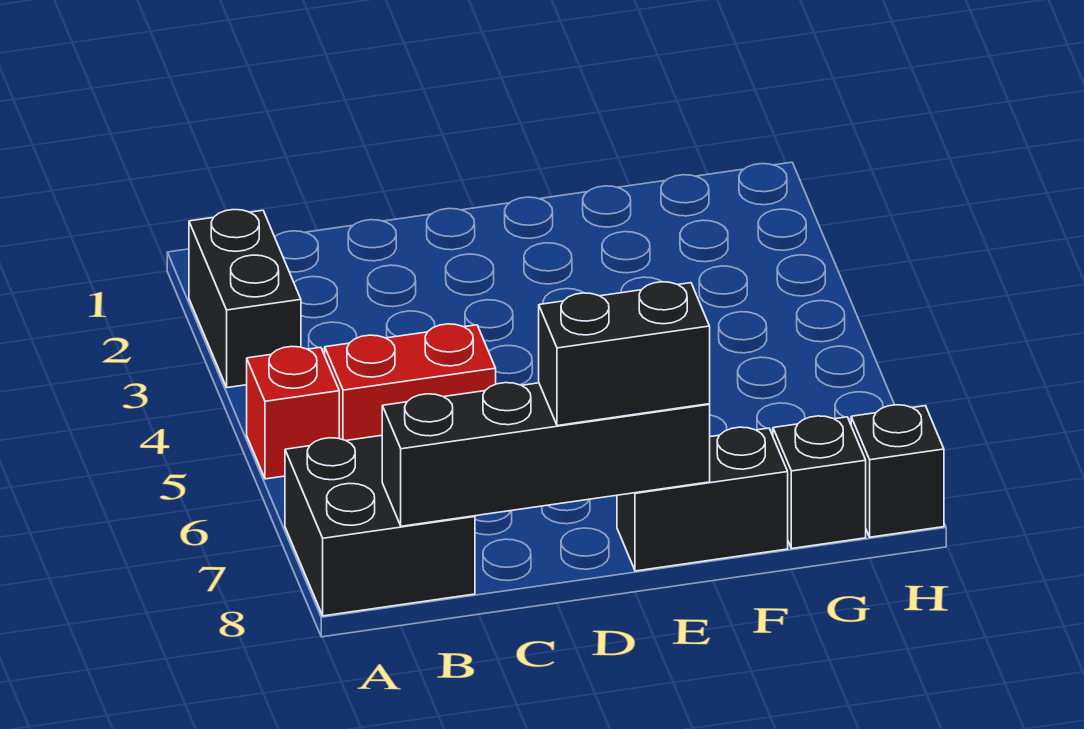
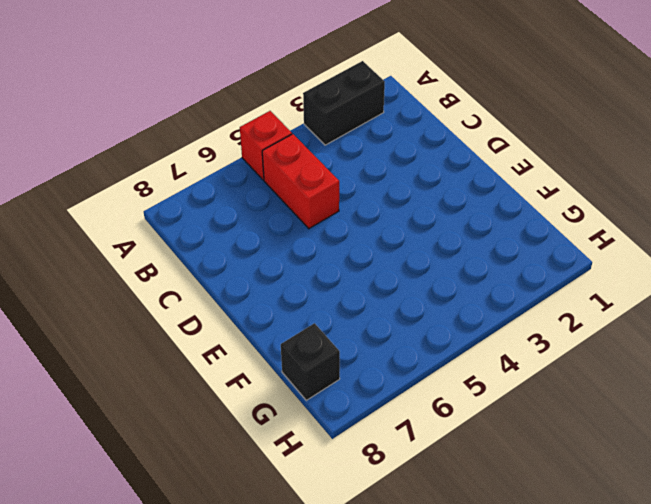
none -> black 2x2 brick [285,435,475,616]
none -> black 1x2 brick [617,427,788,571]

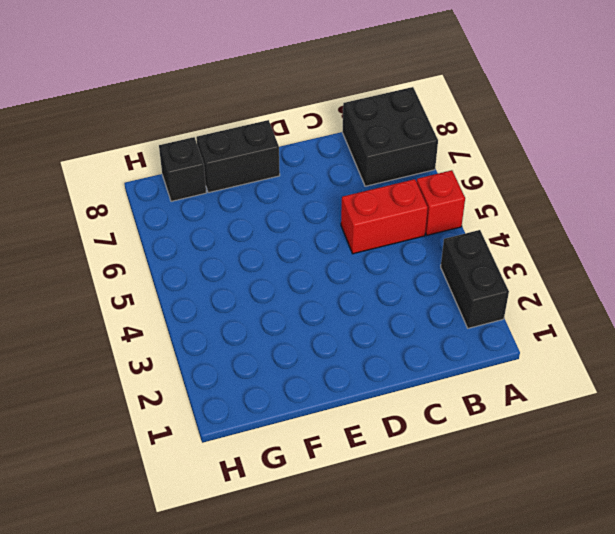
none -> black 1x1 brick [851,405,944,537]
none -> black 1x4 brick [382,383,710,526]

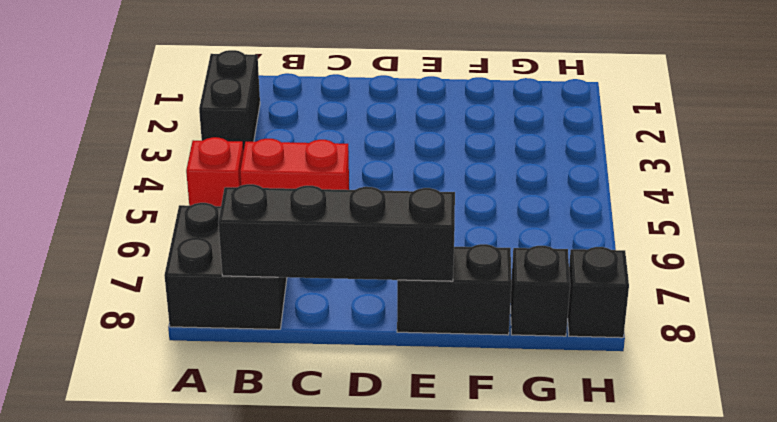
none -> black 1x2 brick [539,282,710,426]

